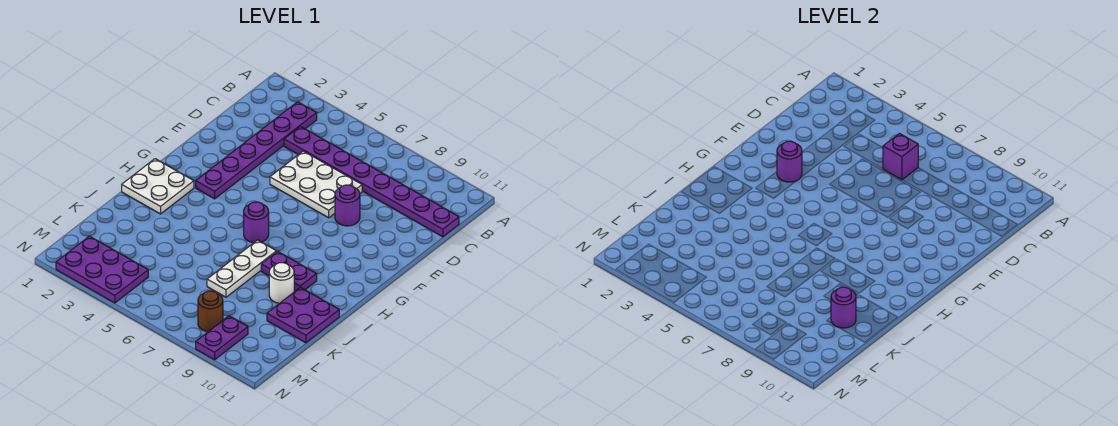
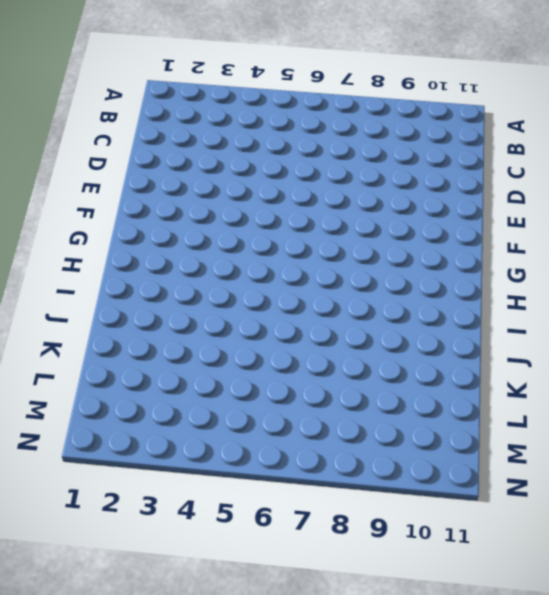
none -> purple 1x6 plate [196,102,317,199]
none -> purple 1x8 plate [284,127,459,237]
none -> white 2x3 plate [270,151,362,218]

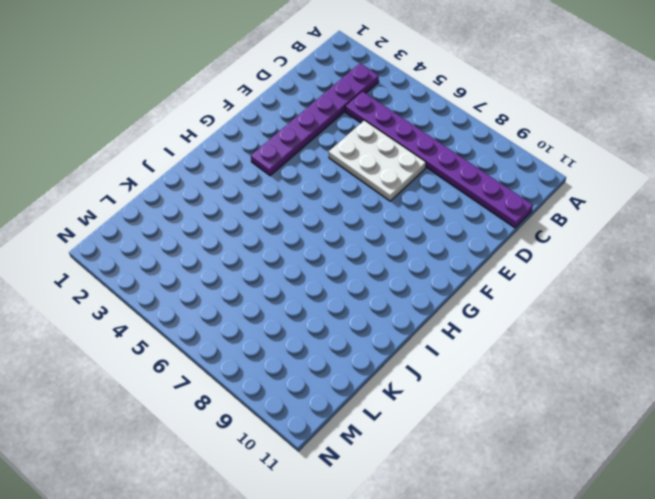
none -> purple 1x1 round brick [335,185,360,226]
none -> white 2x2 plate [122,159,194,214]
none -> purple 1x1 round brick [244,202,269,243]

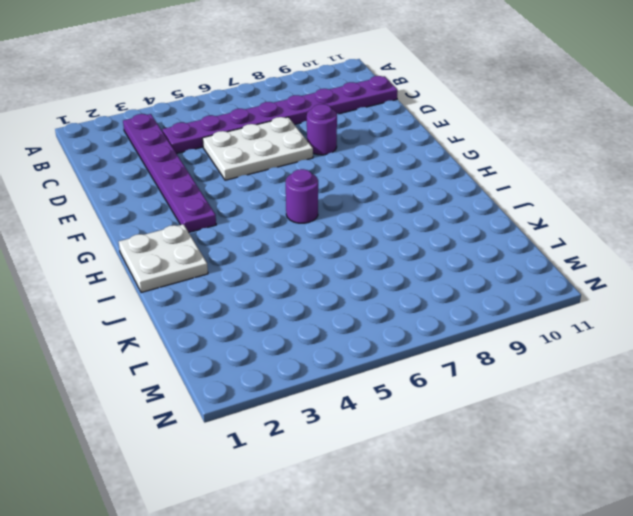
none -> white 1x3 plate [207,240,277,297]
none -> purple 1x2 plate [261,251,317,291]
none -> white 1x1 round brick [269,263,294,303]

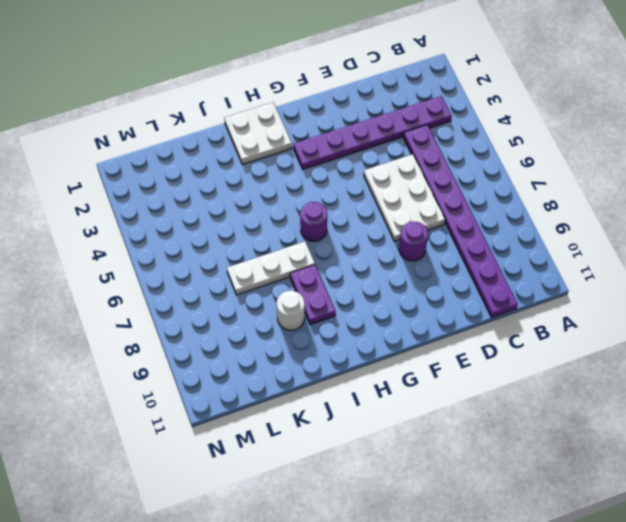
none -> purple 2x2 plate [267,287,339,343]
none -> purple 2x3 plate [56,236,148,303]
none -> brown 1x1 round brick [198,291,223,332]

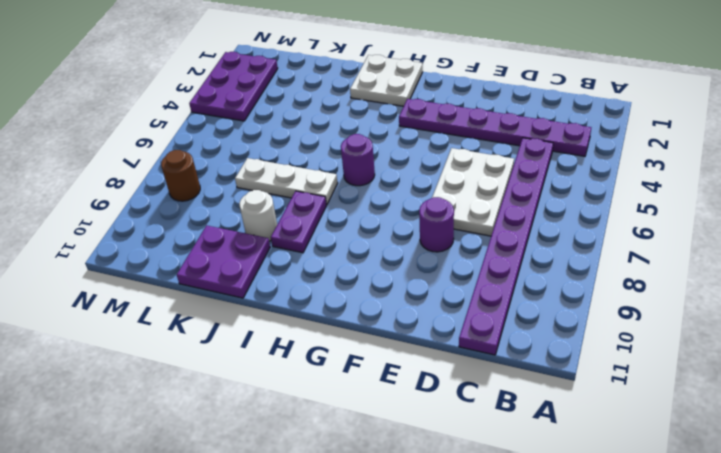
none -> purple 1x2 plate [196,316,248,360]
none -> purple 1x1 brick [883,134,918,180]
none -> purple 1x1 round brick [777,141,802,182]

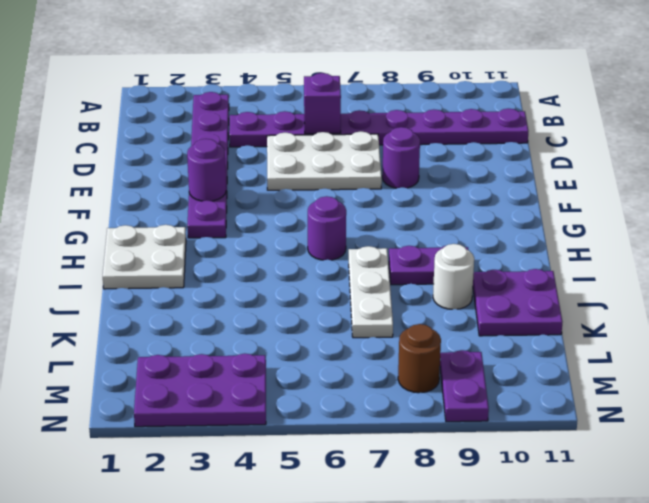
none -> purple 1x1 round brick [831,287,856,328]

